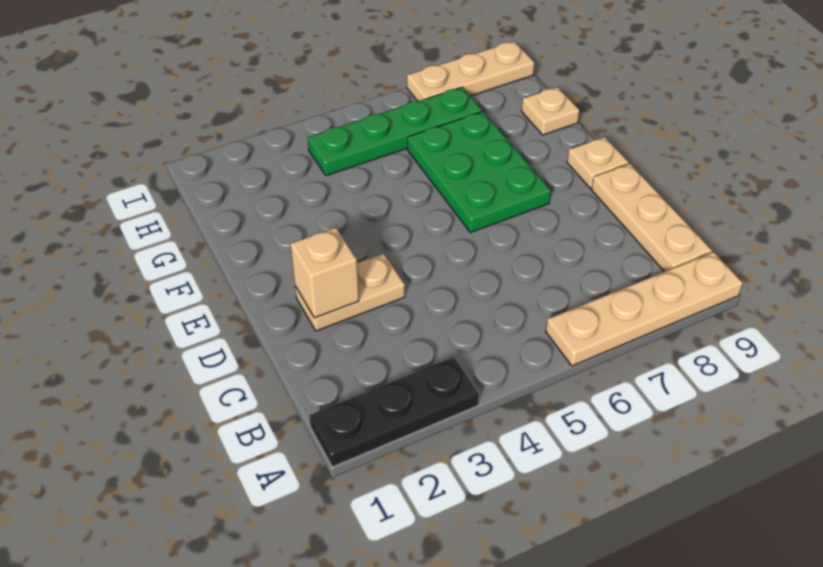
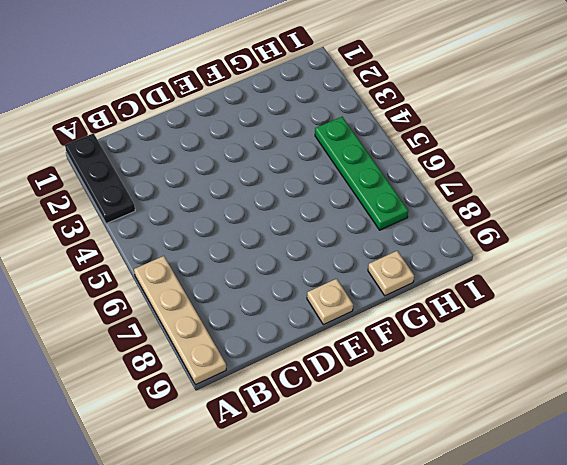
none -> tan 1x3 plate [591,164,712,272]
none -> tan 1x2 plate [295,253,405,331]

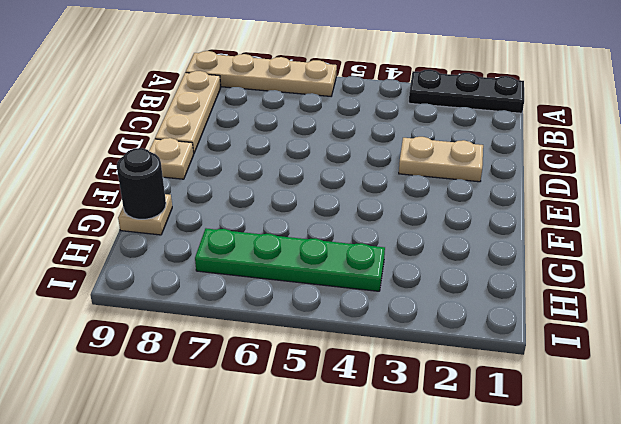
black 1x1 round brick [117,148,166,219] -> none
none -> green 2x3 plate [407,112,551,232]
none -> tan 1x3 plate [407,41,534,101]

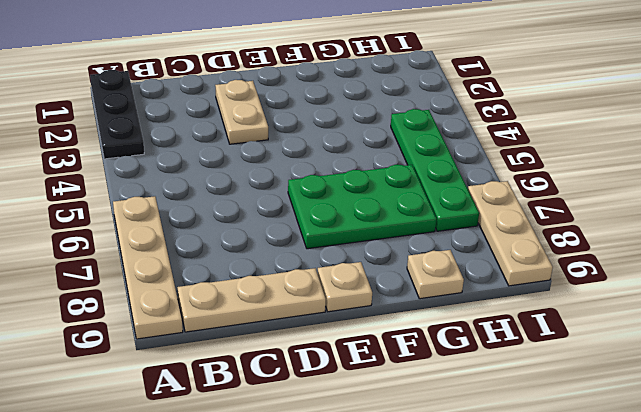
none -> tan 1x1 brick [290,227,359,318]

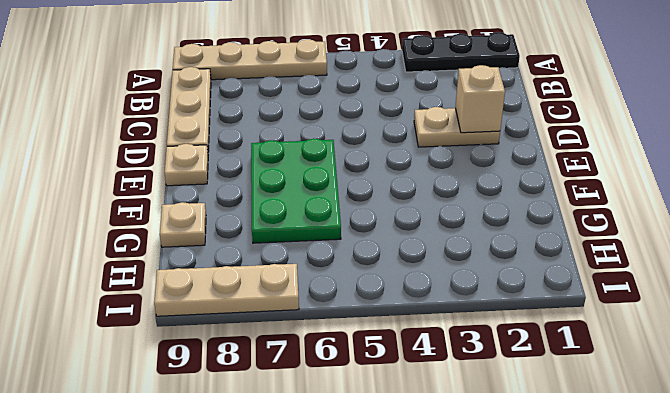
none -> green 1x4 plate [308,87,482,176]

